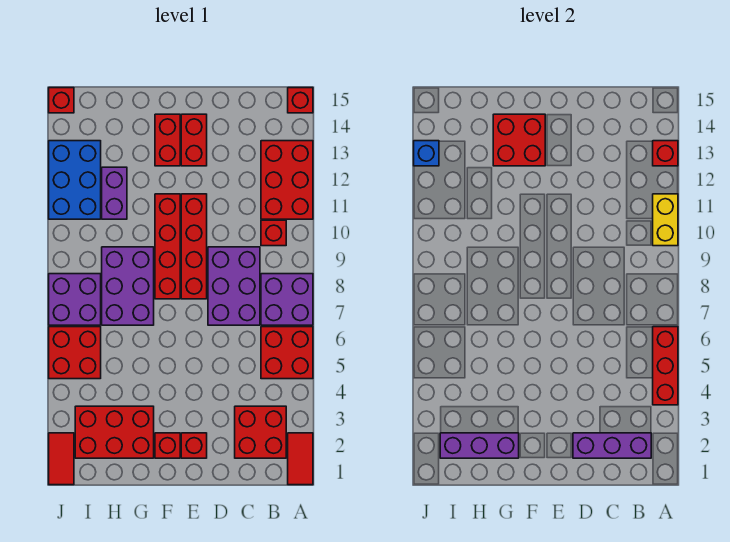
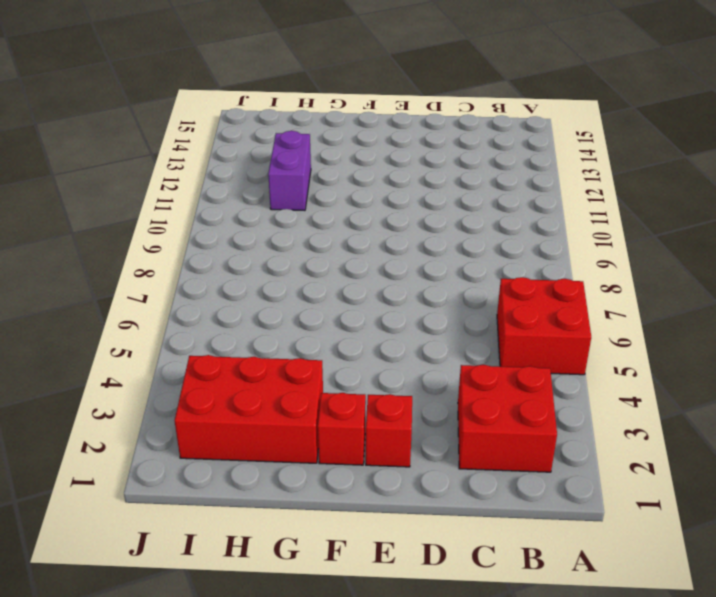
none -> red 1x2 tile [288,433,313,485]
none -> purple 2x2 brick [261,274,313,325]
none -> red 2x3 brick [261,141,313,219]

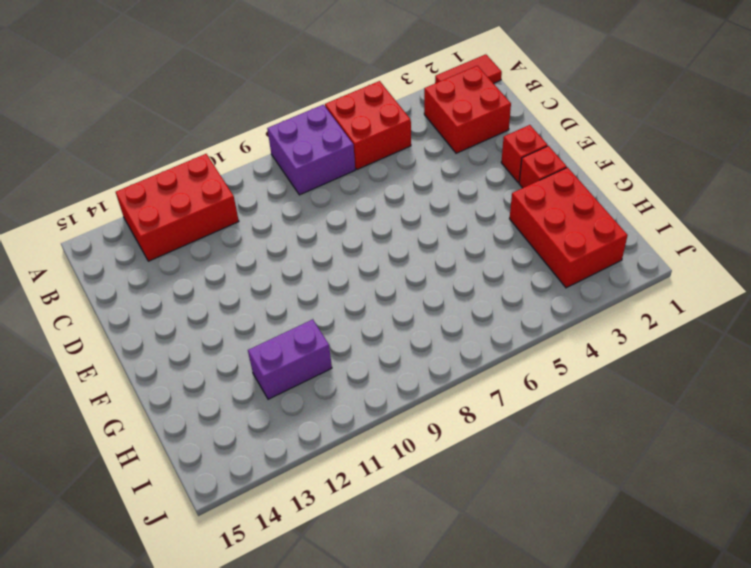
none -> red 1x1 brick [288,88,313,113]
none -> red 1x1 brick [261,220,286,246]
none -> purple 2x3 brick [208,247,260,325]

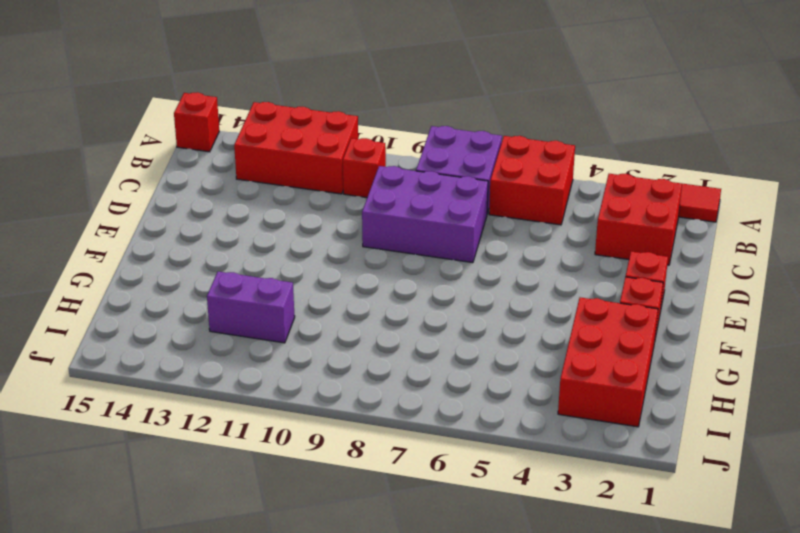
none -> red 1x4 brick [181,194,207,299]
none -> red 1x2 brick [181,114,207,166]
none -> red 1x4 brick [155,194,180,299]

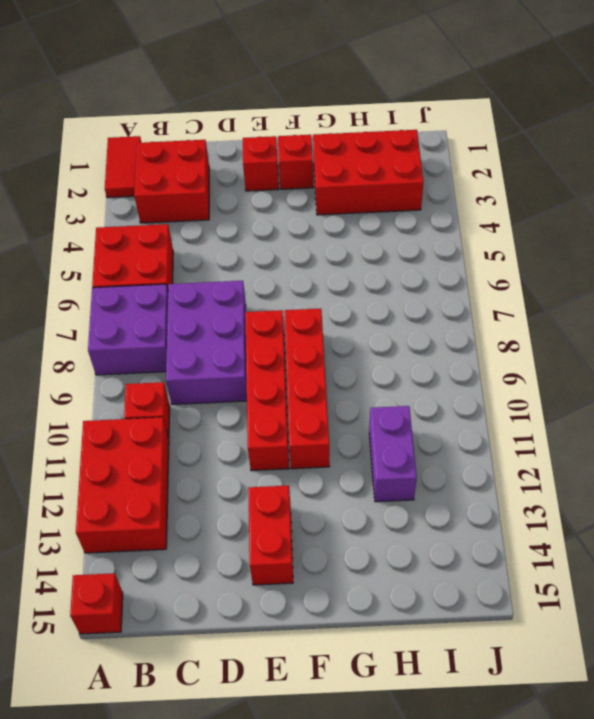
none -> red 1x2 brick [155,114,180,166]
none -> purple 2x3 brick [102,247,154,325]
none -> red 2x2 brick [49,327,101,379]

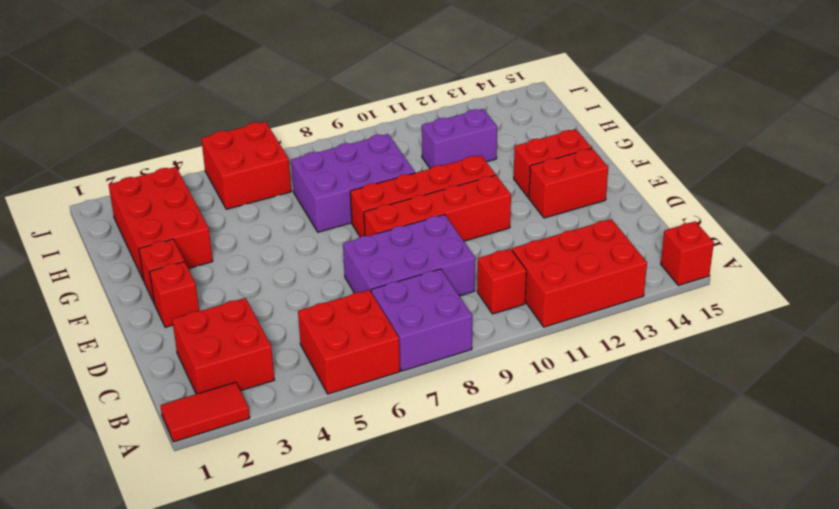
none -> purple 2x2 brick [49,274,101,325]
none -> blue 2x3 brick [49,141,101,219]
none -> red 1x2 tile [49,433,74,485]

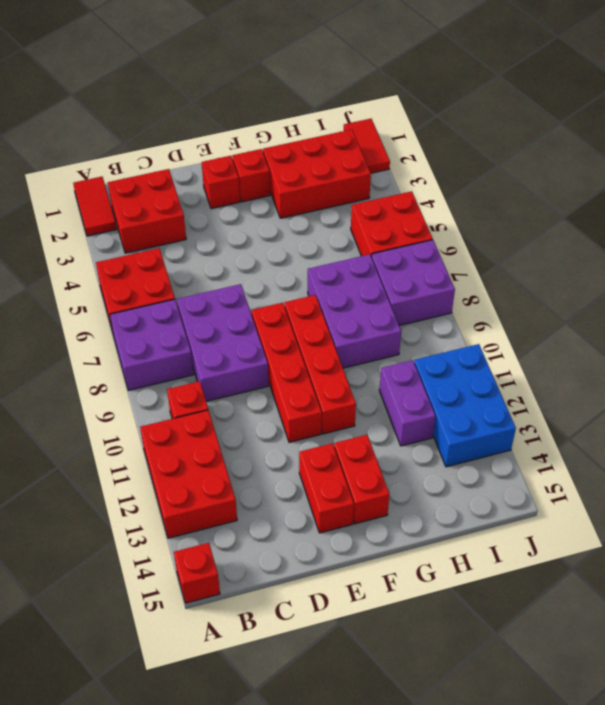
none -> red 1x1 brick [49,88,74,113]
none -> red 1x3 brick [653,327,678,405]
none -> yellow 1x2 brick [653,194,678,246]

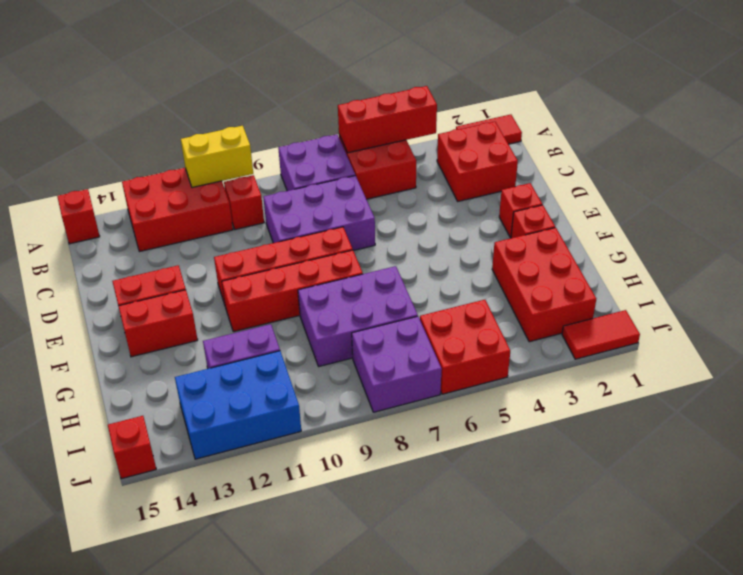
none -> red 1x1 brick [653,141,678,166]
none -> purple 1x3 brick [573,433,651,458]
none -> red 2x2 brick [493,114,545,166]

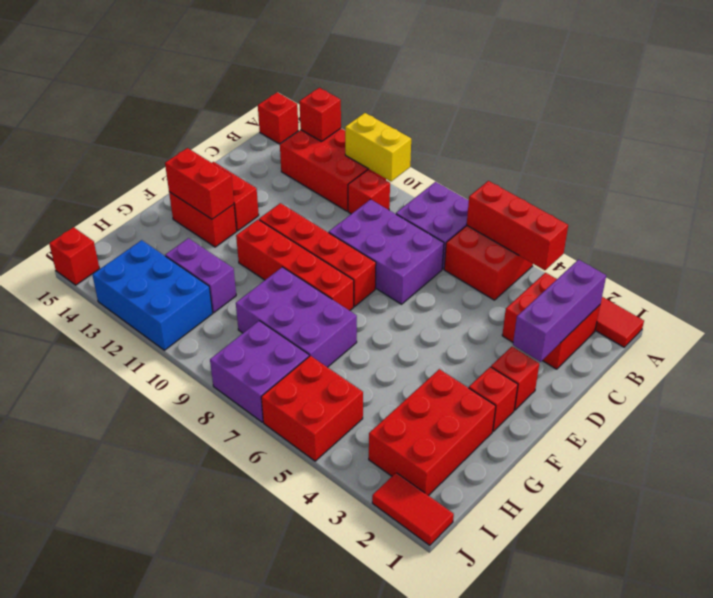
red 1x2 brick [165,148,234,219] -> red 2x2 brick [493,114,545,166]
none -> purple 1x3 brick [440,433,519,458]
none -> blue 1x1 brick [414,141,439,166]

